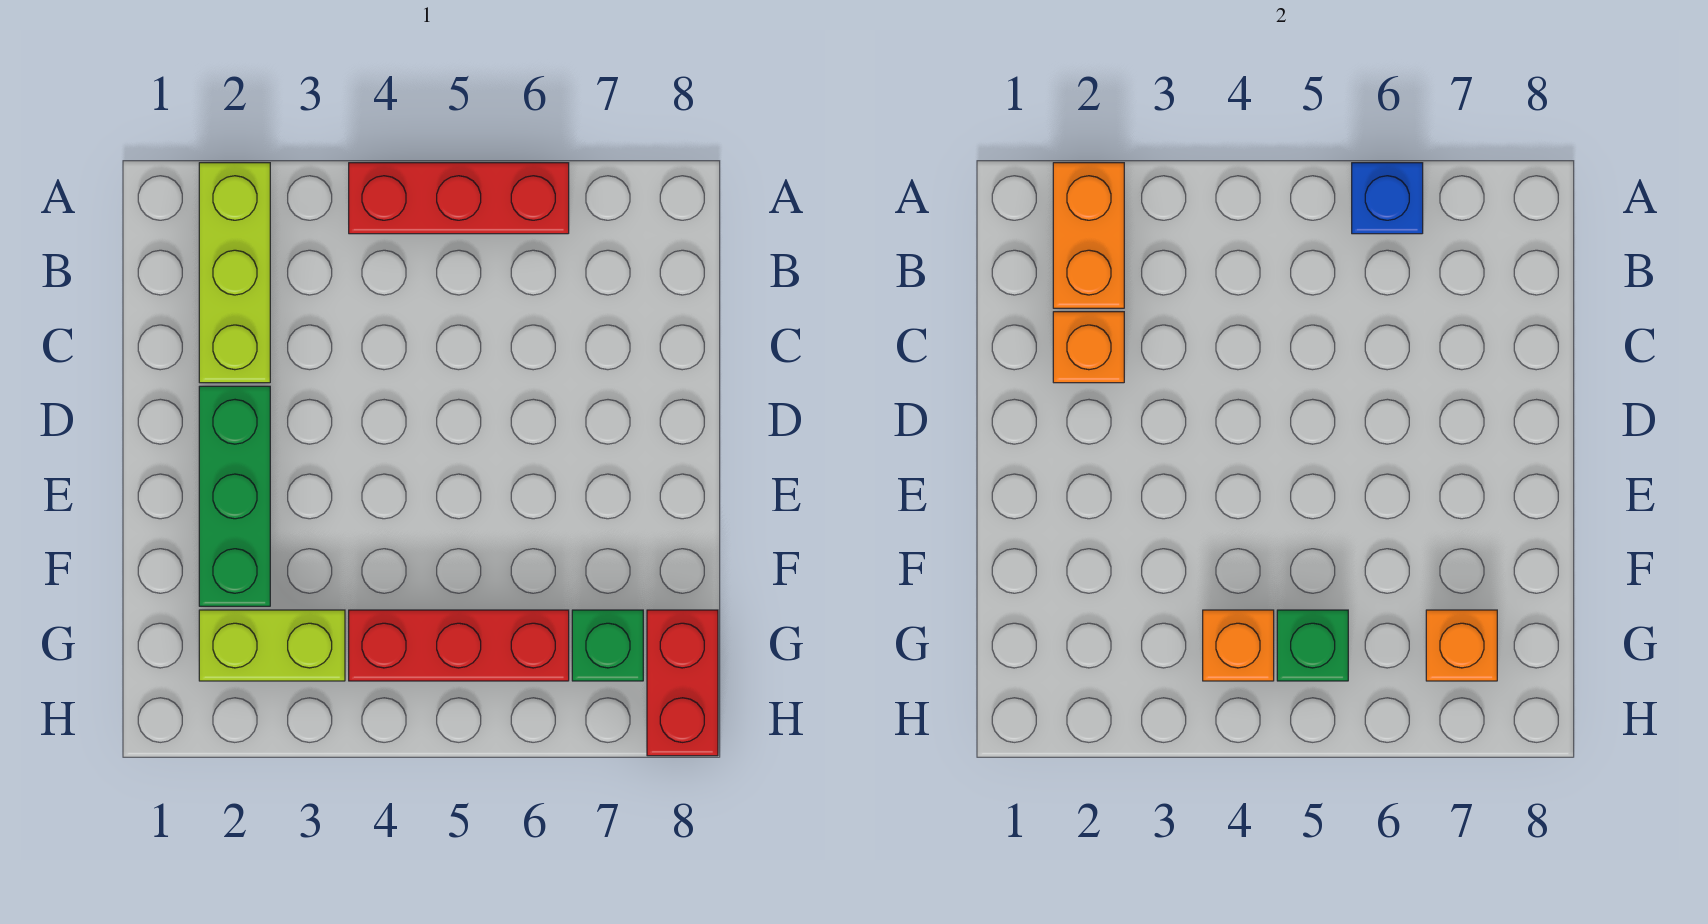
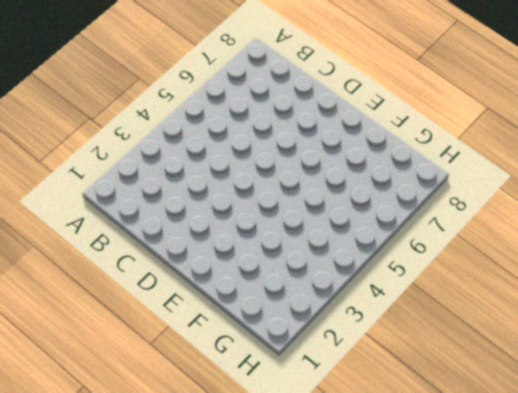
none -> lime 1x3 brick [199,163,270,383]
none -> red 1x3 brick [349,163,569,234]
none -> green 1x3 brick [199,386,270,606]

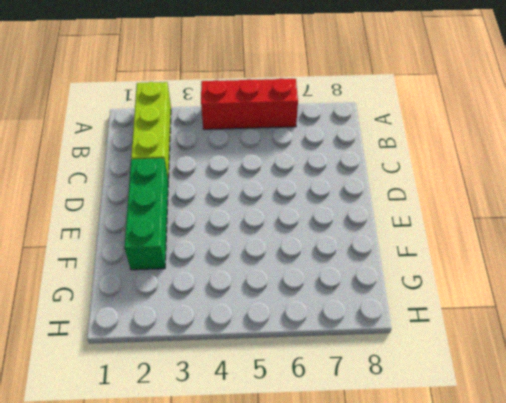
none -> lime 1x2 brick [199,610,345,681]
none -> red 1x3 brick [349,610,569,681]
none -> green 1x1 brick [572,610,643,681]

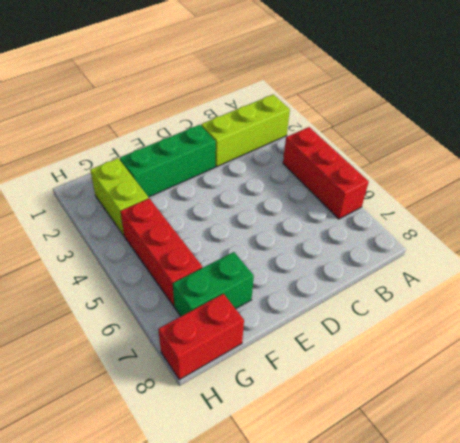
green 1x2 brick [173,252,254,316] -> green 1x1 brick [572,610,643,681]
none -> orange 1x2 brick [1053,163,1124,308]
none -> blue 1x1 brick [1352,163,1423,234]
none -> orange 1x1 brick [1053,312,1124,383]

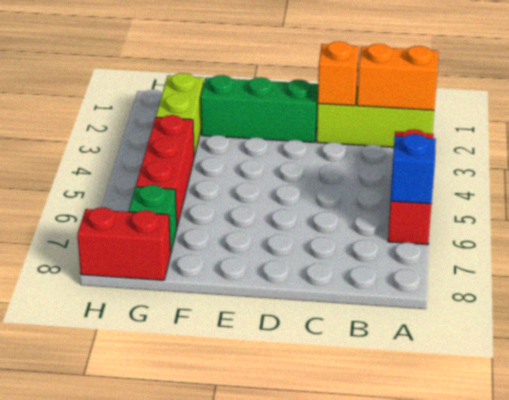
none -> orange 1x1 brick [1203,610,1274,681]
none -> green 1x1 brick [1277,610,1348,681]
none -> orange 1x1 brick [1426,610,1497,681]

